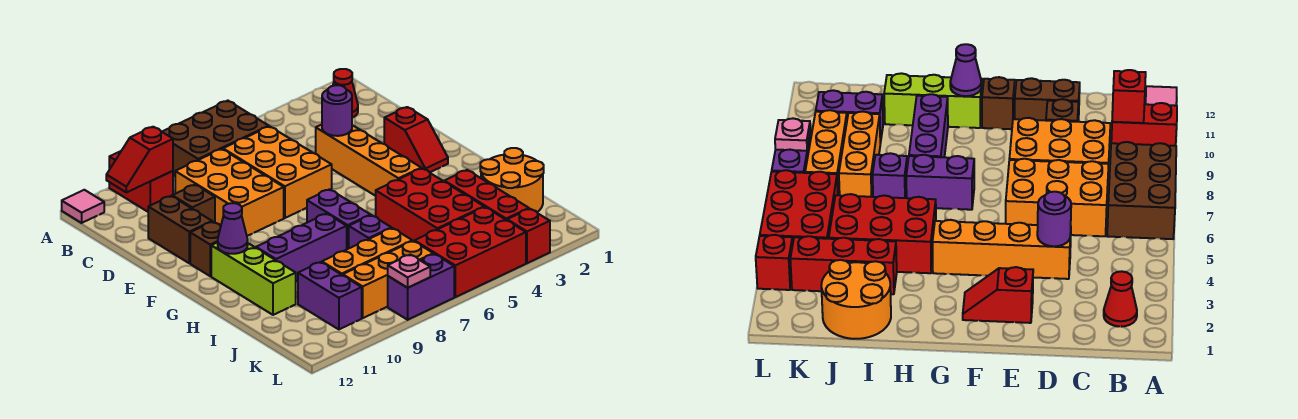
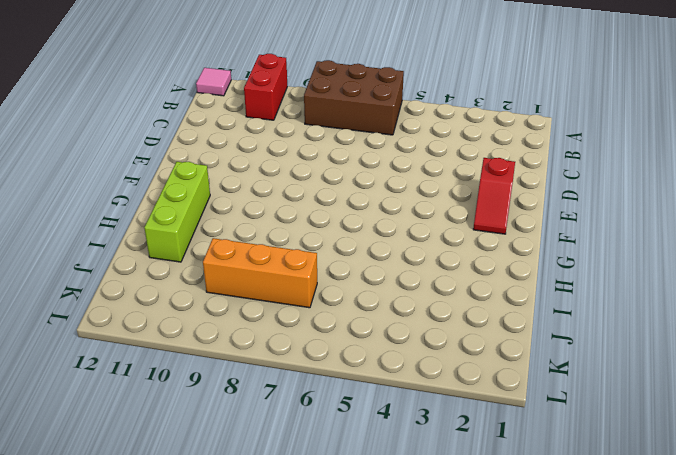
none -> red 1x1 cone [333,69,358,118]
none -> orange 2x3 brick [223,126,332,218]
none -> orange 2x3 brick [175,149,284,236]

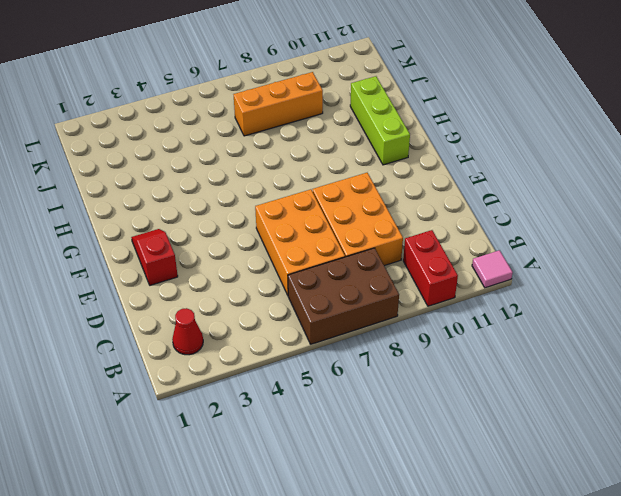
none -> orange 1x4 brick [316,125,421,196]
none -> brown 1x1 brick [172,185,215,223]
none -> brown 1x2 brick [148,196,212,263]

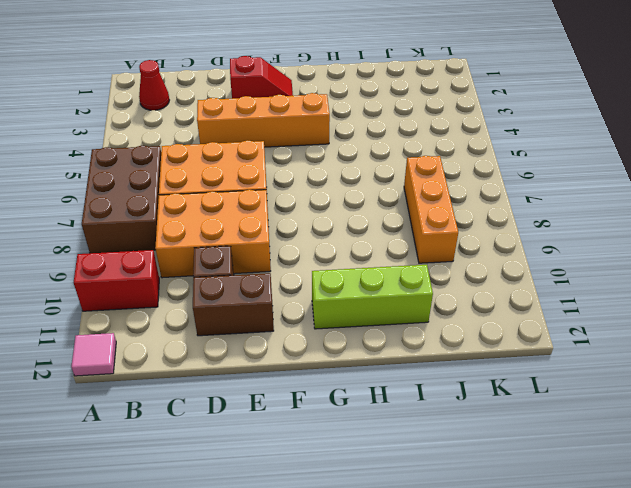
none -> brown 1x1 brick [190,222,221,276]
none -> purple 1x2 brick [307,189,370,249]
none -> red 2x3 brick [376,168,484,242]

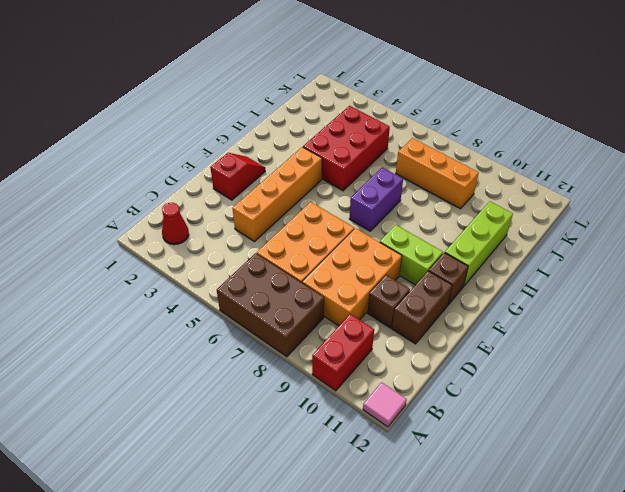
lime 1x2 brick [380,225,443,285] -> none
none -> purple 1x3 brick [256,214,347,281]
none -> orange 2x2 round brick [480,148,544,212]
none -> red 1x3 brick [444,170,529,220]

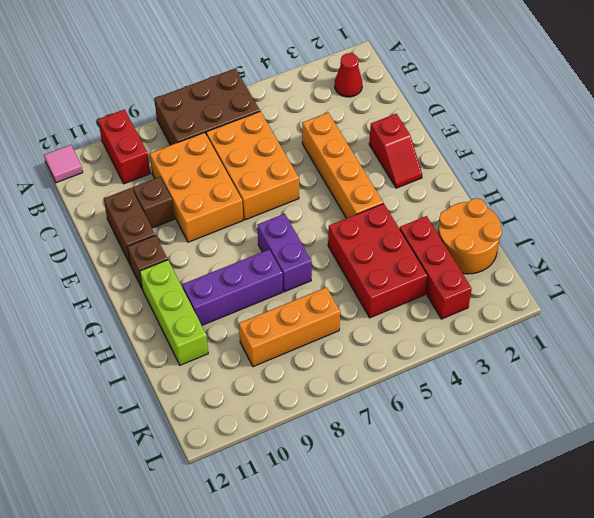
none -> purple 1x1 brick [349,215,391,248]
none -> purple 1x2 brick [298,262,362,329]
none -> red 2x3 brick [415,207,526,297]

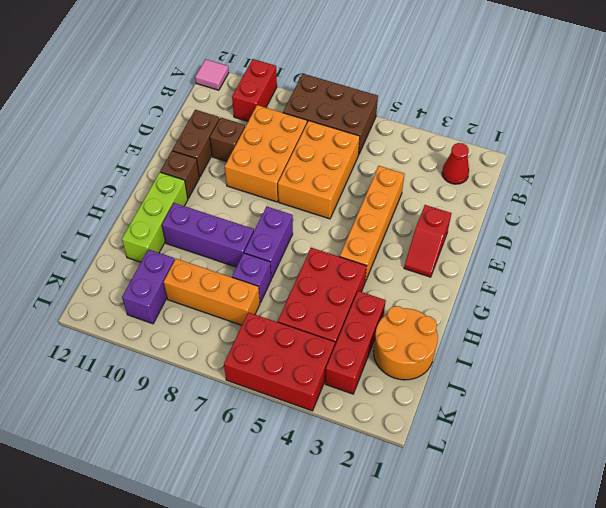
none -> orange 1x3 brick [343,241,433,318]
none -> red 1x1 brick [507,209,550,263]
none -> purple 1x2 brick [388,254,454,320]

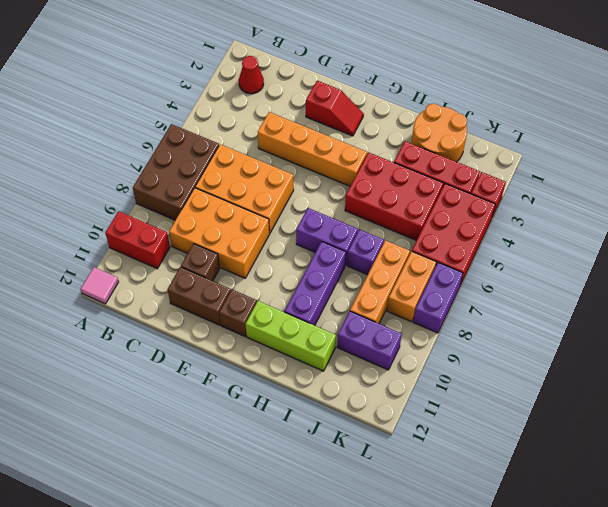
orange 1x2 brick [387,251,436,322] -> orange 1x3 brick [343,241,433,318]
none -> red 1x2 slope [106,127,173,192]
none -> purple 1x1 round brick [322,85,352,136]
none -> purple 1x1 cone [218,203,248,254]

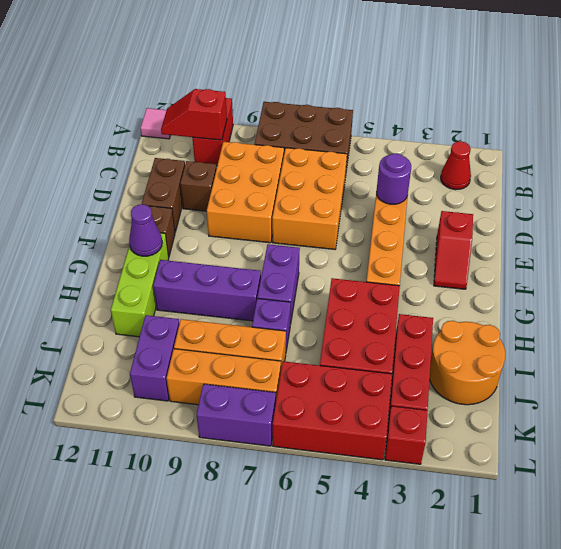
none -> pink 1x1 plate [388,255,430,288]

